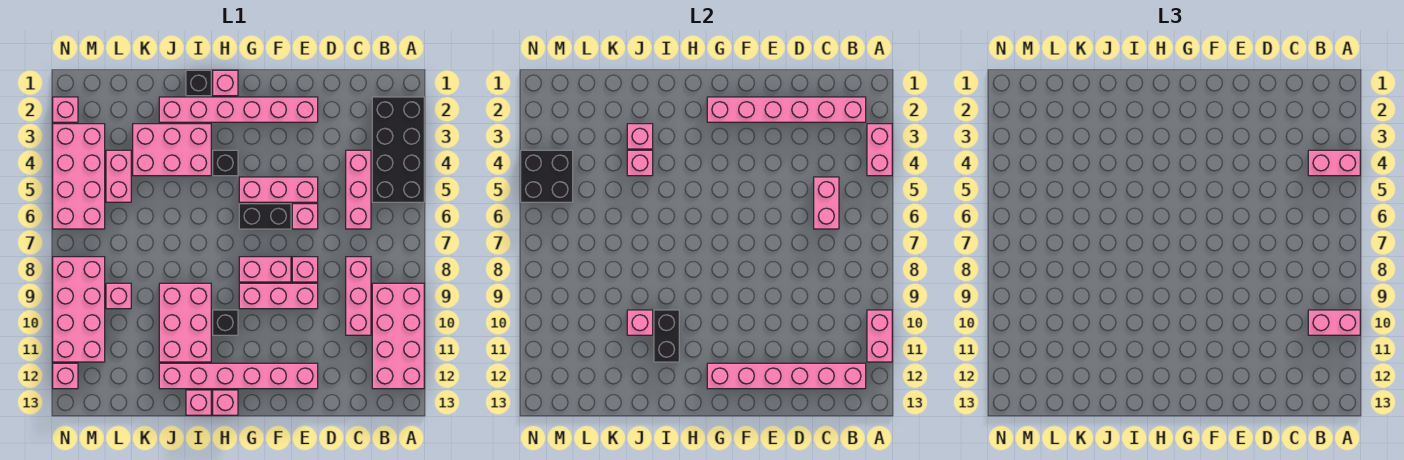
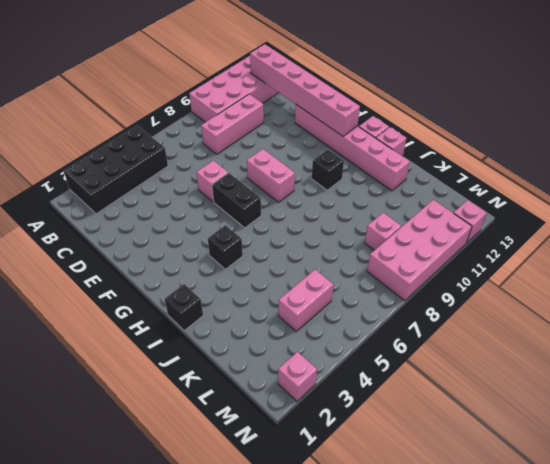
none -> pink 1x3 brick [346,150,371,229]
none -> pink 1x6 brick [159,97,318,122]
none -> pink 1x3 brick [239,177,318,202]
none -> pink 1x1 brick [292,257,318,282]

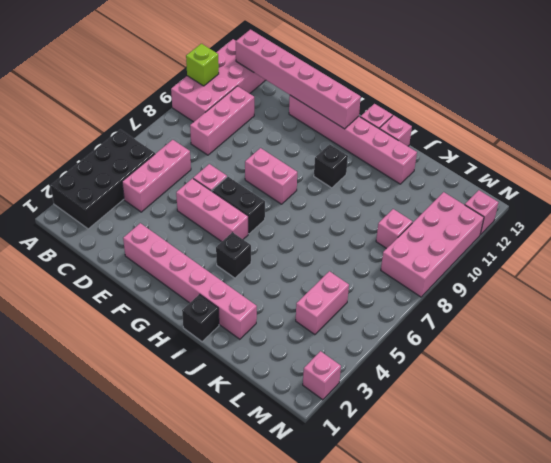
lime 1x1 brick [186,44,219,86] -> pink 1x2 brick [867,310,892,362]
none -> pink 1x1 brick [292,257,318,282]
none -> pink 1x3 brick [239,283,318,309]
none -> pink 1x1 brick [213,70,238,96]
none -> pink 2x3 brick [133,124,211,176]

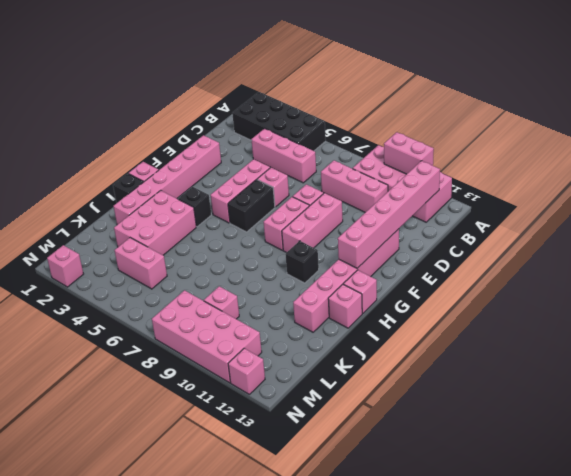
none -> pink 2x3 brick [159,283,211,362]
none -> pink 2x4 brick [53,124,105,229]
none -> pink 1x2 brick [867,124,892,176]
none -> pink 1x6 brick [707,97,866,122]

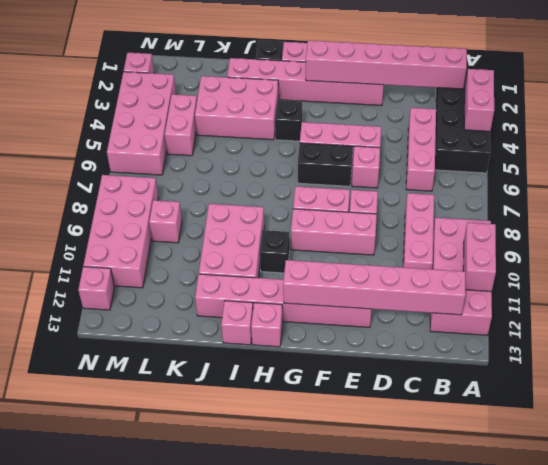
none -> pink 1x2 brick [814,177,839,229]
none -> black 1x2 brick [654,310,679,362]
none -> pink 1x1 brick [627,124,653,149]
none -> pink 1x1 brick [627,150,653,176]

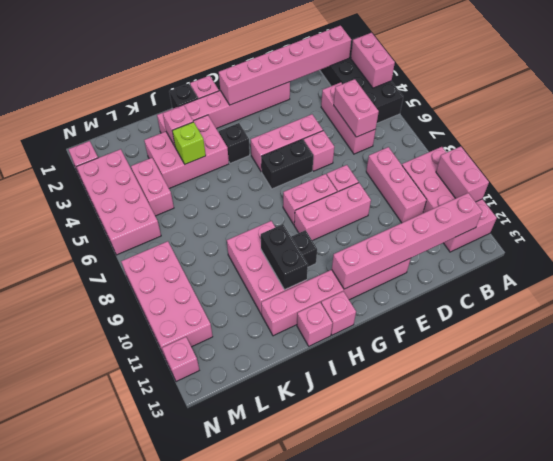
lime 1x1 brick [172,122,206,164] -> pink 1x1 brick [627,150,653,176]
none -> pink 1x1 brick [106,283,131,309]
none -> pink 1x1 brick [627,310,653,335]
none -> black 2x2 brick [521,150,573,202]
none -> pink 1x2 brick [1308,150,1360,176]

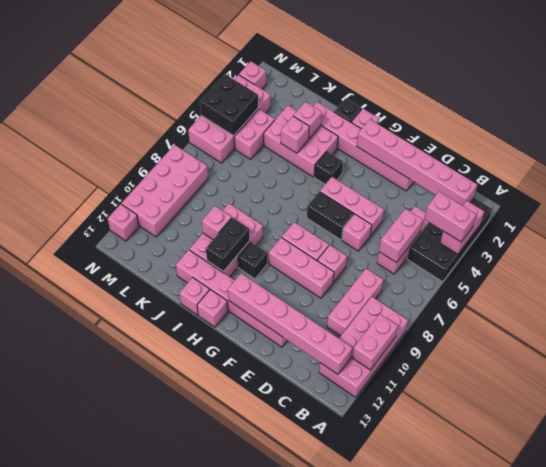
none -> pink 1x1 brick [106,283,131,309]
none -> pink 1x2 brick [1308,310,1360,335]

